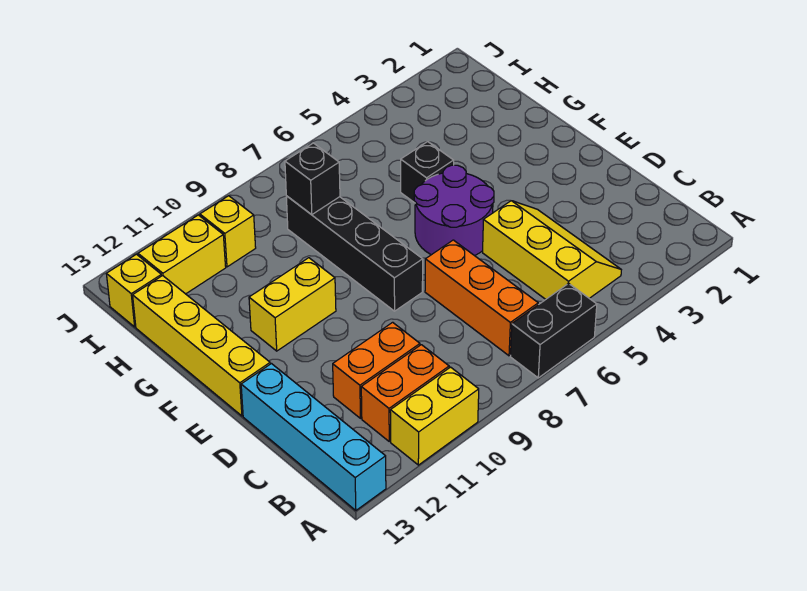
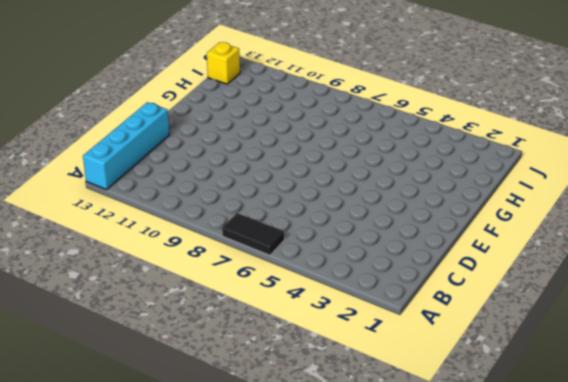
black 1x2 tile [222,213,285,255] -> black 1x2 brick [510,283,597,378]
none -> yellow 1x2 brick [390,367,479,465]
none -> yellow 2x3 slope [483,201,621,299]
none -> orange 1x3 brick [425,240,538,356]

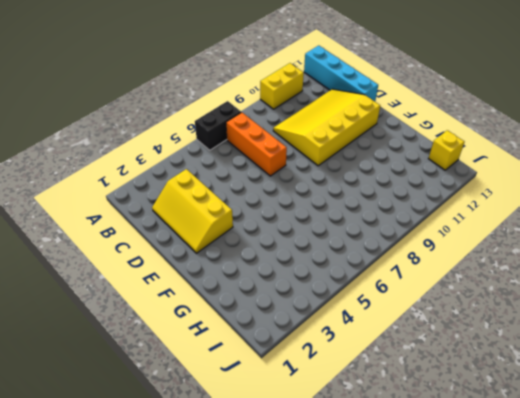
yellow 2x3 slope [152,169,233,253] -> yellow 2x3 slope moved to [483,201,621,299]
yellow 3x4 slope [273,89,380,166] -> orange 1x2 brick [333,322,420,418]
none -> orange 1x2 brick [361,345,449,441]
none -> purple 2x2 round brick [414,165,494,256]
none -> black 1x4 brick [286,196,423,311]

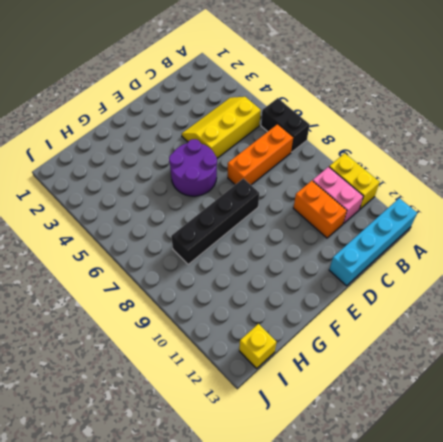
pink 1x2 brick [313,167,363,224] -> orange 1x2 brick [361,345,449,441]
none -> yellow 1x4 brick [133,276,270,416]
none -> yellow 1x2 brick [249,258,336,351]
none -> black 1x1 brick [401,142,454,203]

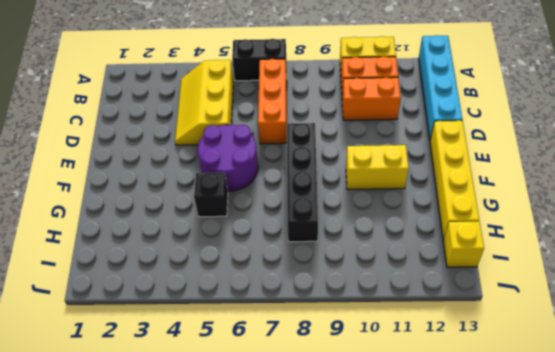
none -> yellow 1x1 brick [200,196,256,267]
none -> yellow 1x2 brick [138,215,226,294]
none -> black 1x1 brick [285,143,340,215]

